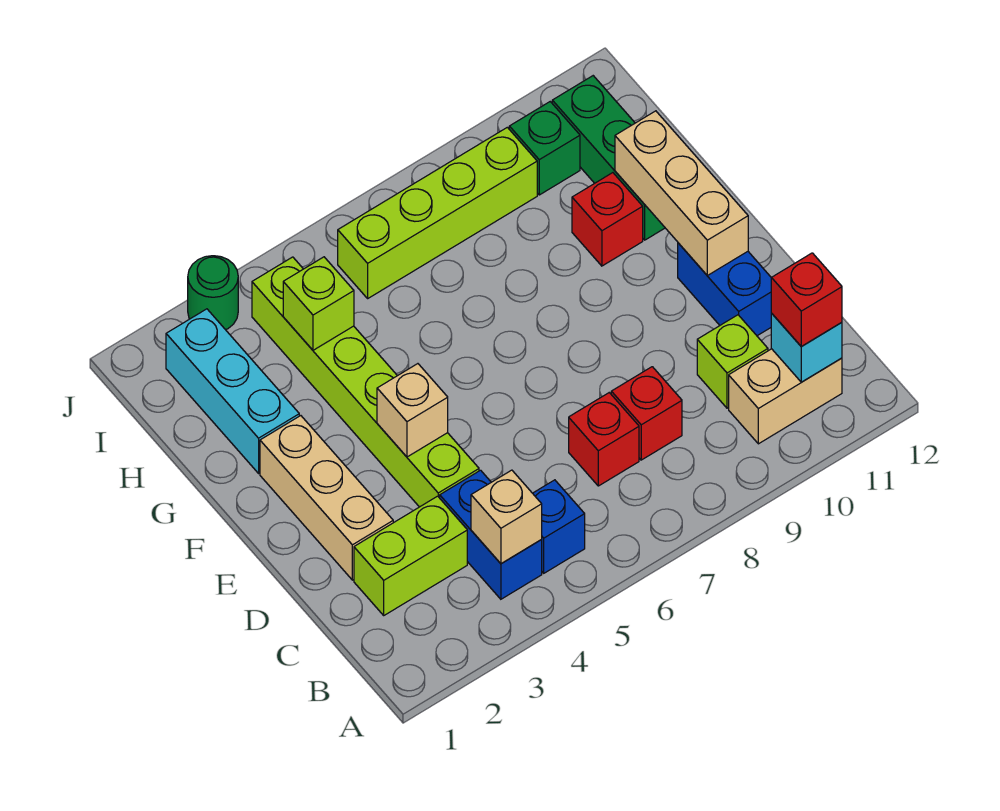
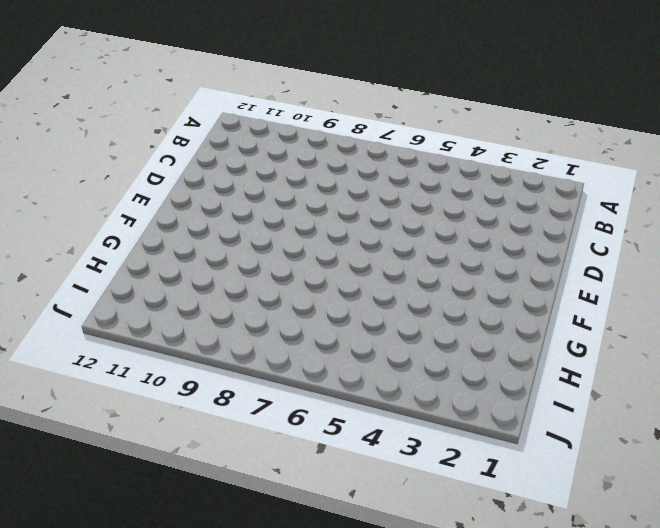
none -> blue 1x2 brick [440,470,542,599]
none -> blue 1x1 brick [533,480,585,573]
none -> tan 1x2 brick [729,349,842,444]

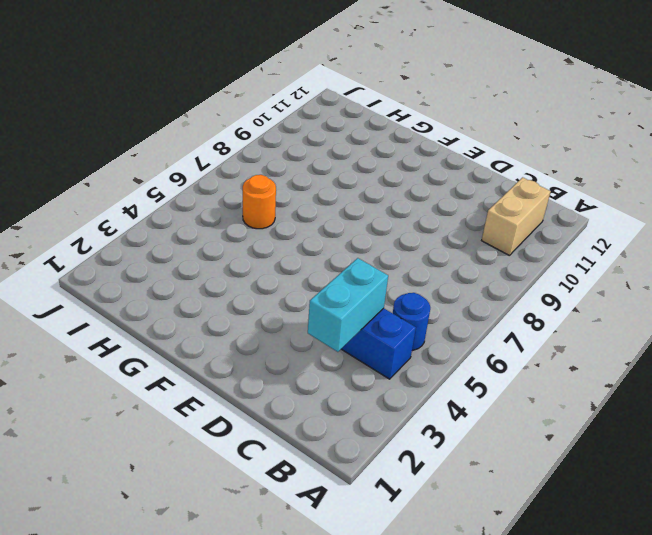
blue 1x1 round brick [393,293,430,351] -> blue 1x1 brick [533,480,585,573]
cyan 1x2 brick [308,258,388,352] -> none
orange 1x1 round brick [243,175,276,229] -> none
none -> lime 1x2 brick [354,496,467,615]
none -> red 1x1 brick [569,393,639,486]
none -> red 1x1 brick [611,367,682,460]

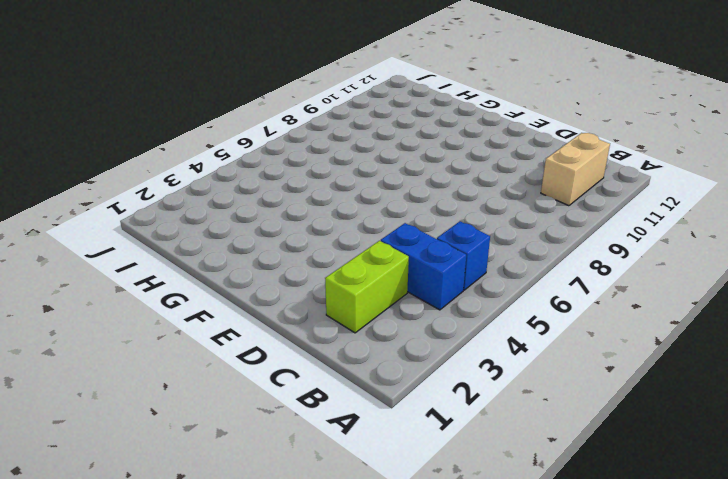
none -> red 1x1 brick [569,393,639,486]
none -> red 1x1 brick [611,367,682,460]
none -> lime 1x1 brick [697,315,768,408]

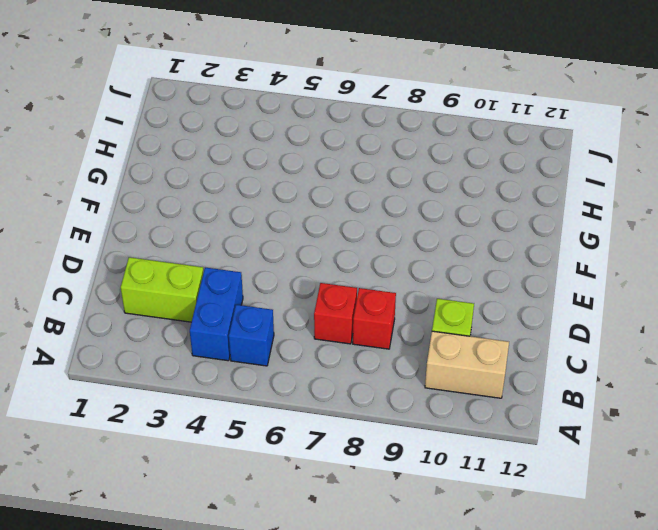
none -> tan 1x3 brick [260,416,393,580]
none -> lime 1x6 brick [252,257,479,507]
none -> blue 1x2 brick [678,243,771,336]

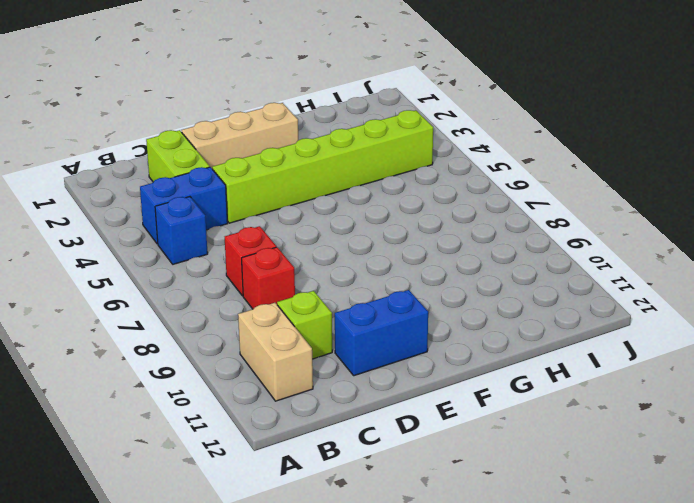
none -> cyan 1x3 brick [166,309,299,473]
none -> red 1x1 brick [572,173,643,266]
none -> green 1x3 brick [552,76,665,240]

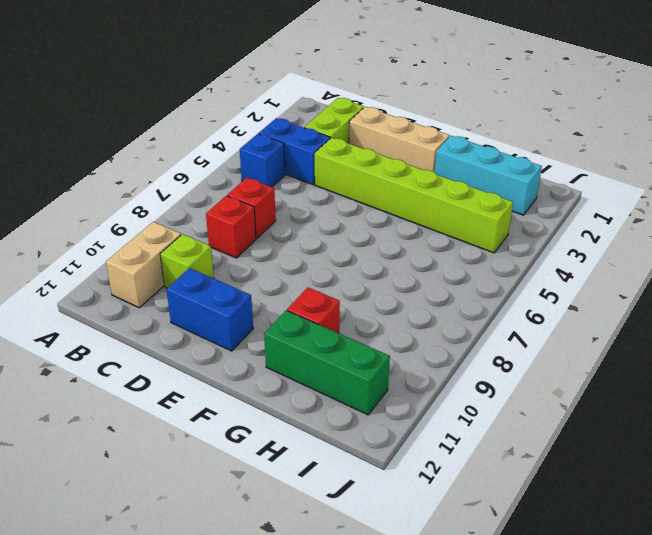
none -> lime 1x4 brick [338,127,537,298]
none -> green 1x1 brick [509,102,580,195]
none -> green 1x1 round brick [188,256,238,330]

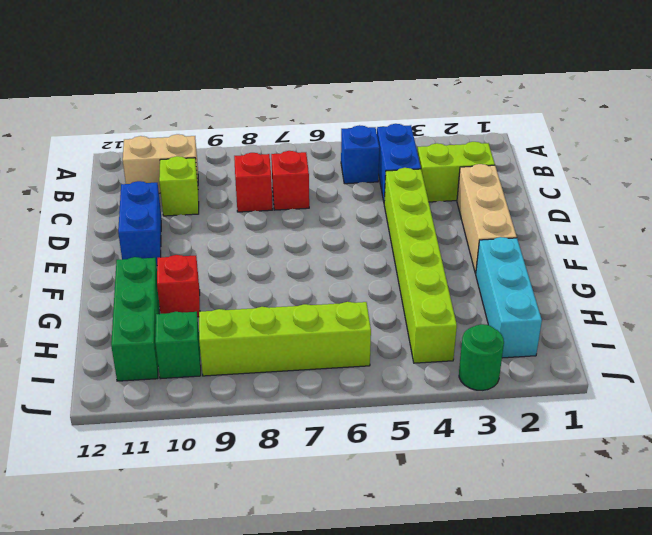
none -> tan 1x1 brick [471,470,542,564]
none -> cyan 1x1 brick [771,313,842,382]
none -> tan 1x1 brick [377,364,448,457]

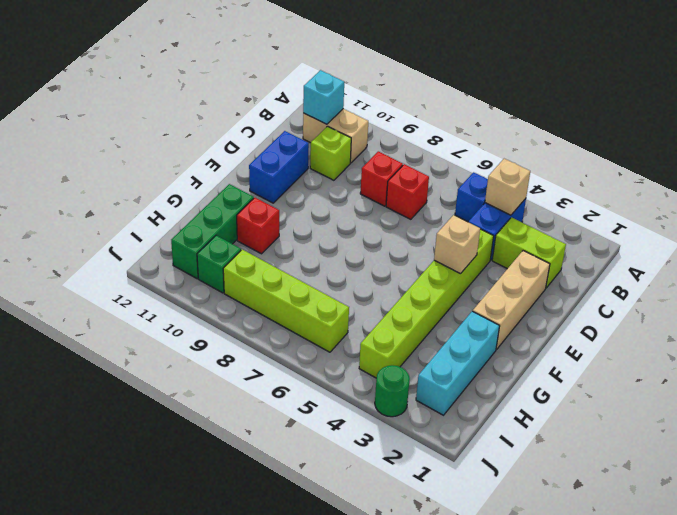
none -> tan 1x3 brick [615,111,748,275]
none -> lime 1x1 brick [283,257,354,350]
none -> red 1x1 brick [771,253,842,347]

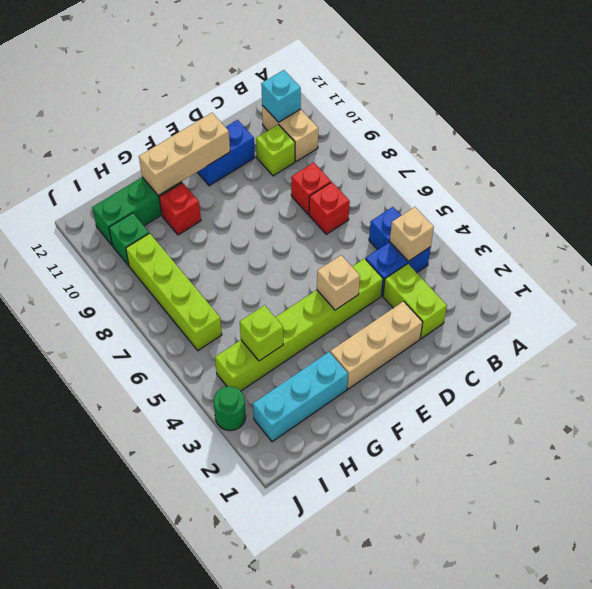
none -> red 1x1 brick [771,253,842,347]

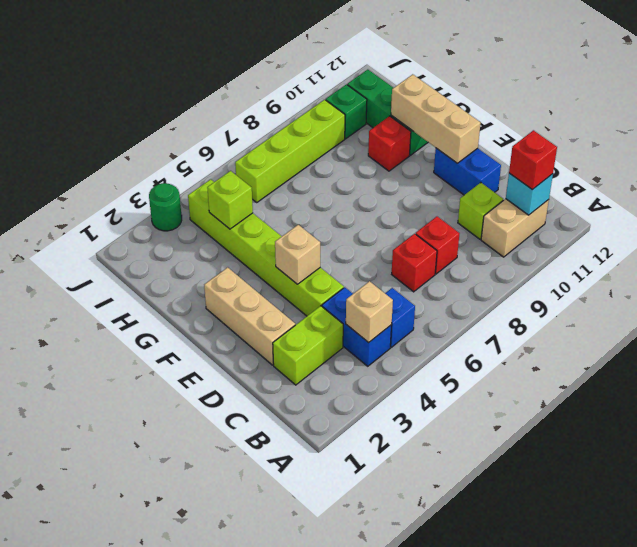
none -> cyan 1x3 brick [166,309,299,473]

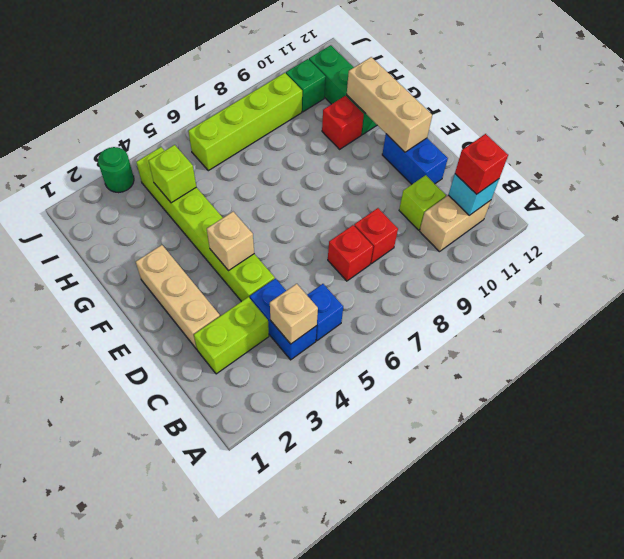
none -> cyan 1x3 brick [166,309,299,473]

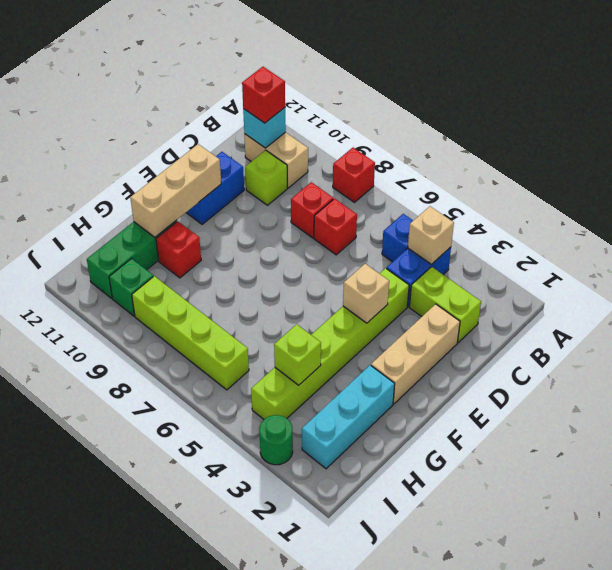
red 1x1 brick [333,148,375,202] -> none

